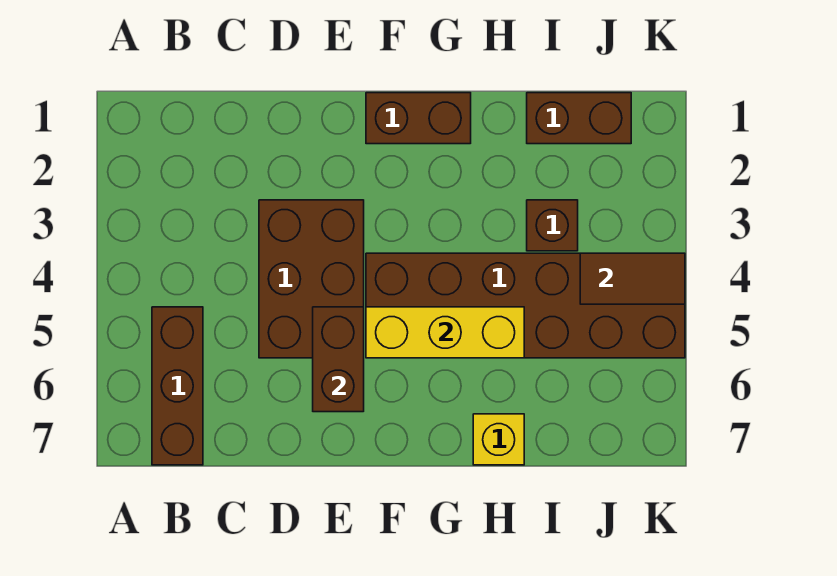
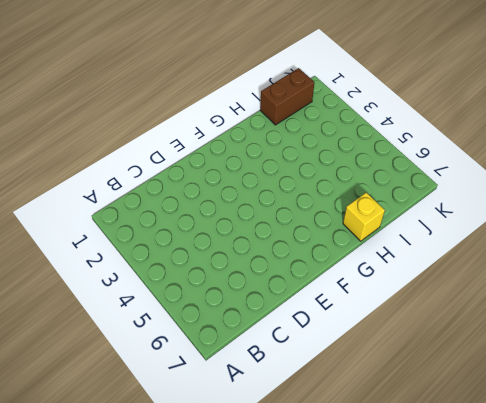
none -> brown 1x3 brick [152,307,203,465]
none -> brown 2x3 brick [259,200,364,358]

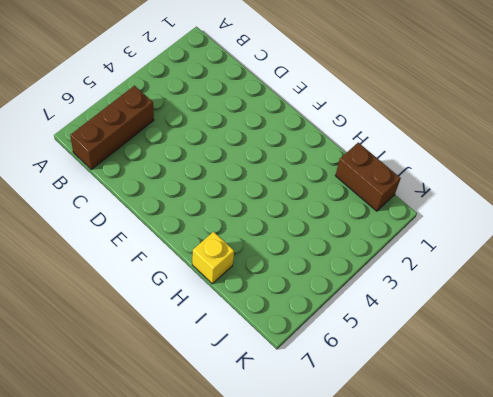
none -> brown 2x3 brick [259,200,364,358]
none -> brown 1x2 brick [366,93,471,144]

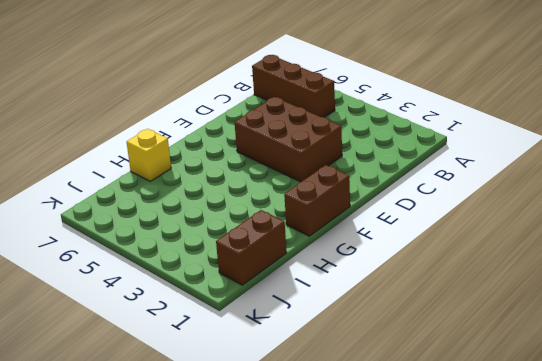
none -> brown 2x6 brick [366,253,685,358]
none -> brown 1x1 brick [527,200,578,251]

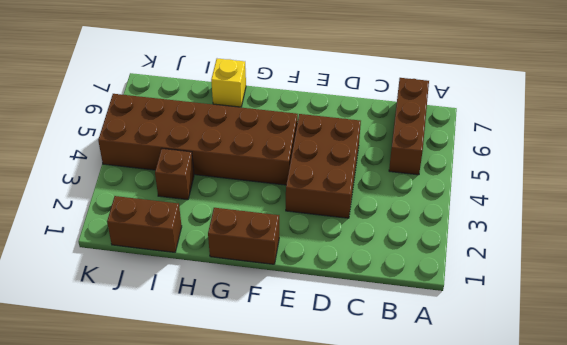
none -> brown 1x2 brick [313,307,364,412]
none -> yellow 1x3 brick [366,307,524,358]

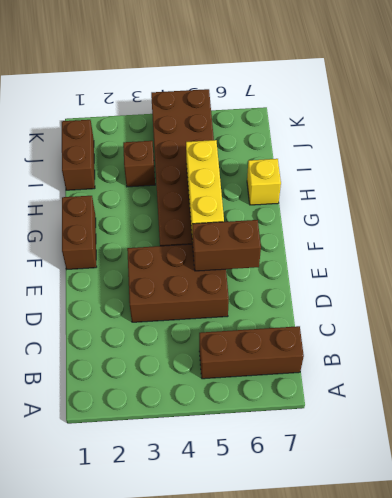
none -> brown 1x2 tile [580,253,685,304]

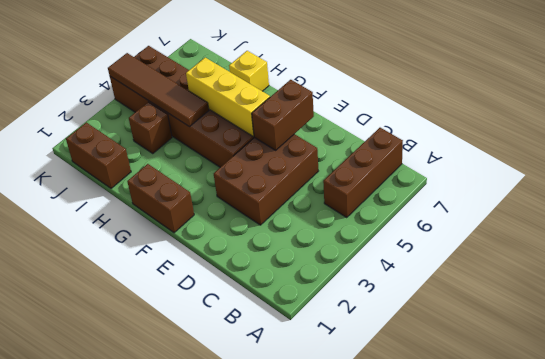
brown 1x4 tile [108,53,209,127] -> brown 1x2 tile [580,253,685,304]

